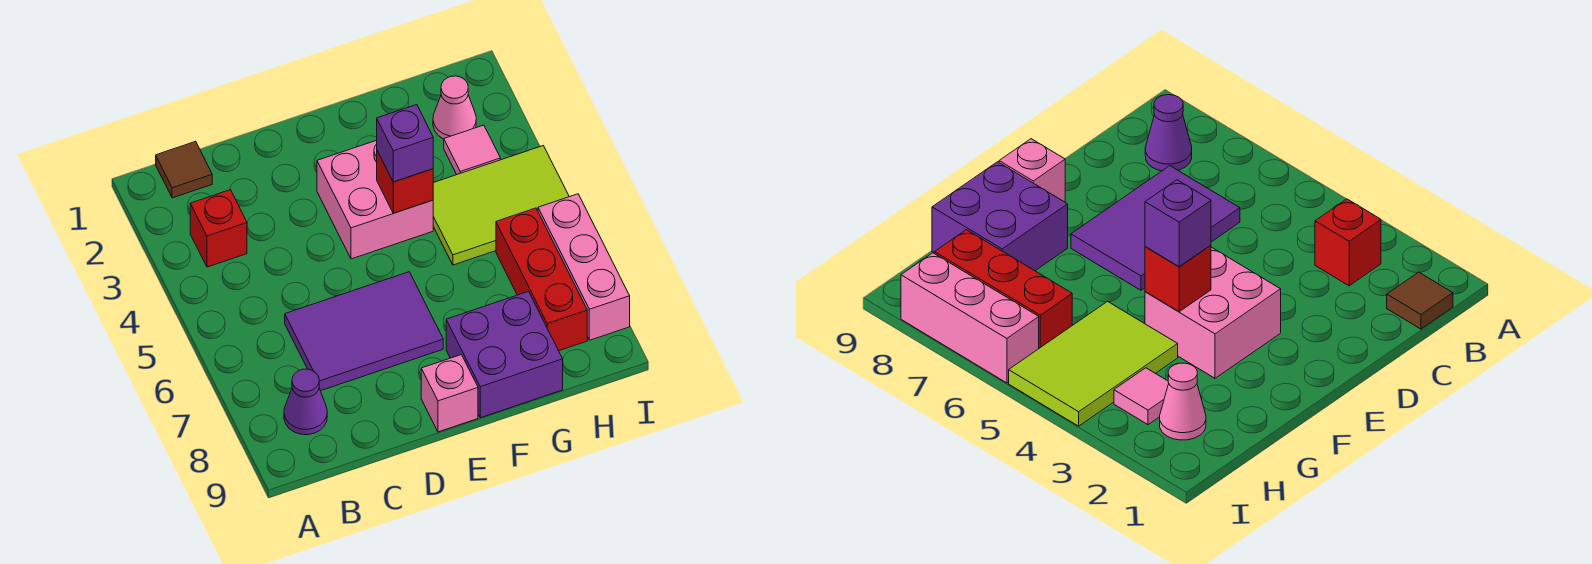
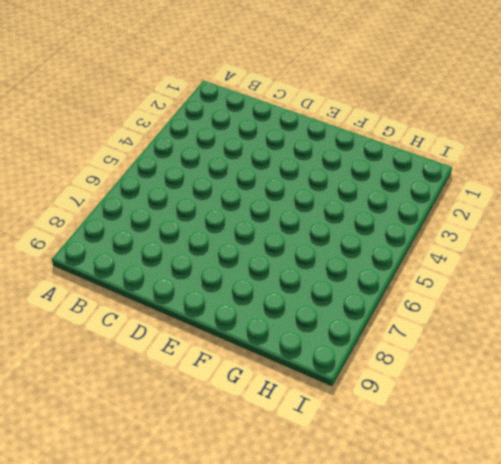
none -> brown 1x1 tile [156,141,212,198]
none -> red 1x1 brick [190,190,247,267]
none -> purple 1x1 cone [284,369,327,435]

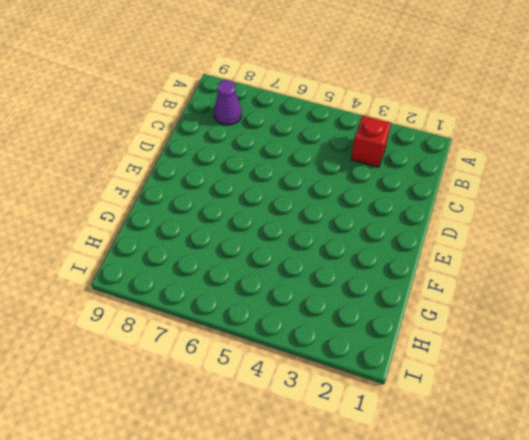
none -> brown 1x1 tile [156,141,212,198]
none -> purple 2x3 tile [285,272,443,391]
none -> pink 2x2 brick [317,140,433,259]

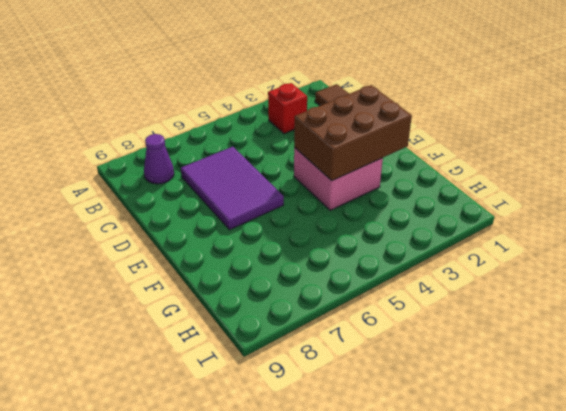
brown 2x3 brick [294,85,412,181] -> red 1x1 brick [377,151,433,213]
none -> pink 1x1 brick [421,355,478,432]
none -> purple 2x2 brick [446,292,563,418]
none -> lime 2x3 tile [433,146,569,265]

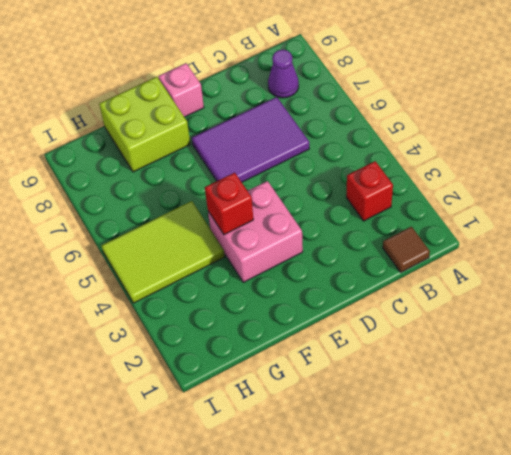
lime 2x2 brick [99,77,190,172] -> purple 2x2 brick [446,292,563,418]
none -> pink 1x1 cone [433,76,476,139]
none -> pink 1x1 tile [444,125,500,174]
none -> red 1x3 brick [496,208,587,351]

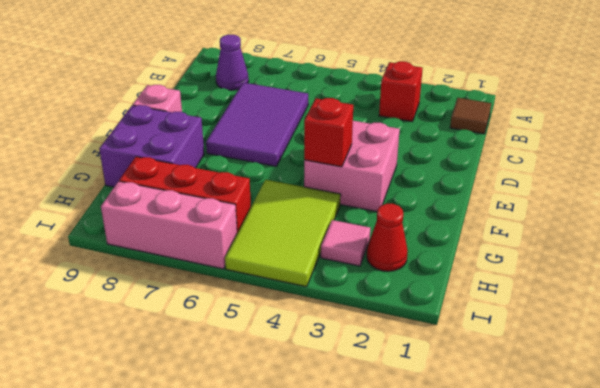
red 1x1 cone [367,204,408,271] -> pink 1x1 cone [433,76,476,139]
none -> purple 1x1 brick [377,105,433,182]

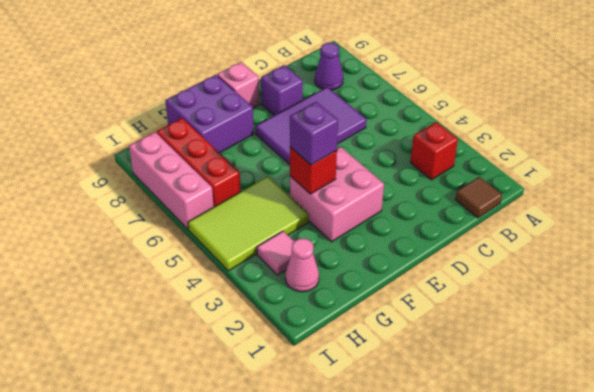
purple 1x1 brick [261,65,303,115] -> none

